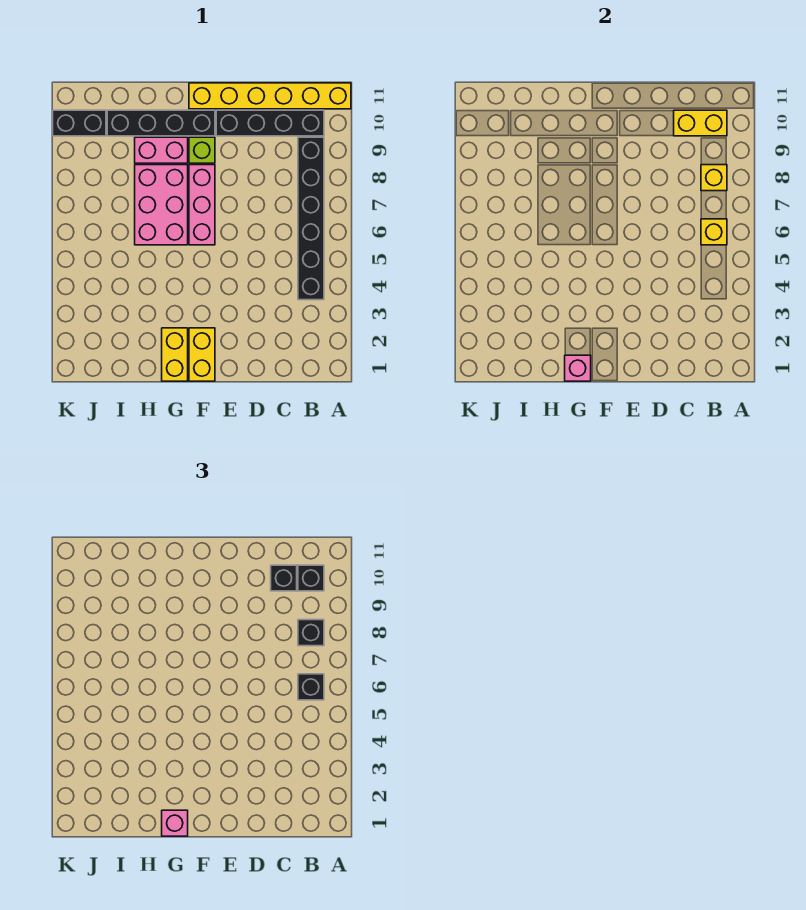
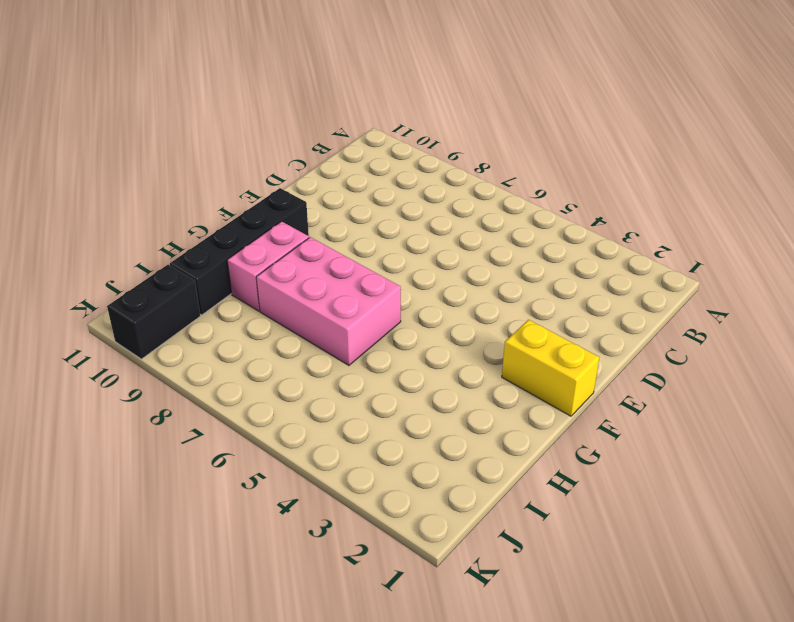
none -> yellow 1x6 brick [189,83,351,109]
none -> black 1x6 brick [298,137,324,300]
none -> black 1x4 brick [216,110,324,136]

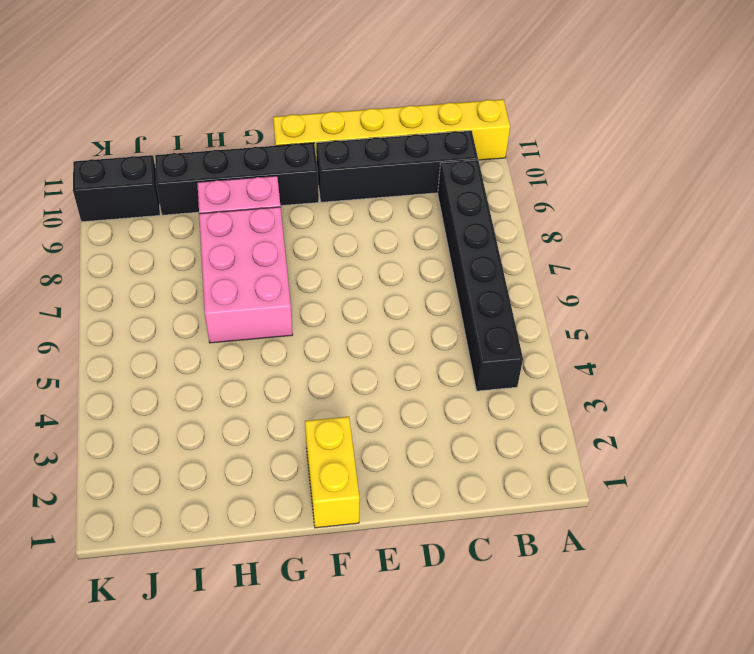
none -> pink 1x3 brick [189,165,215,245]
none -> lime 1x1 brick [189,137,215,163]
none -> yellow 1x2 brick [162,328,188,381]

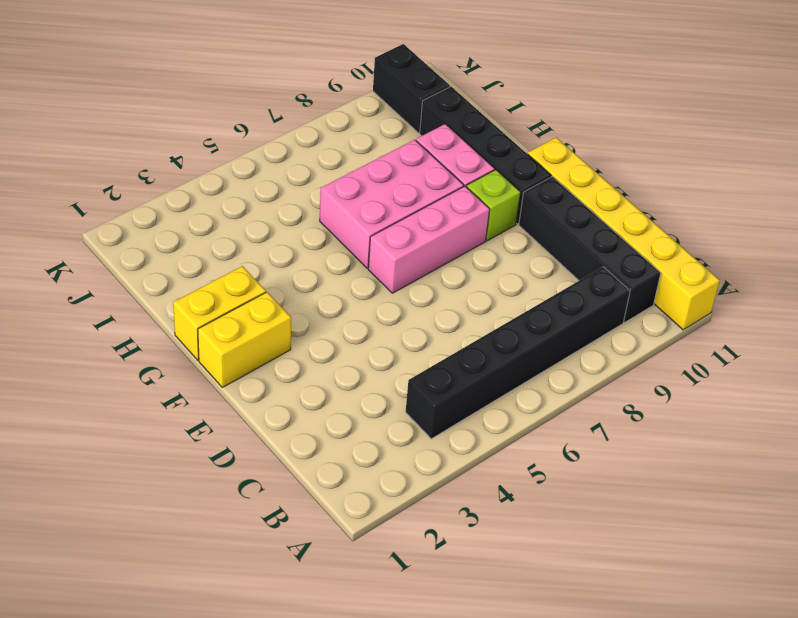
none -> yellow 1x1 brick [701,219,727,245]
none -> yellow 1x1 brick [701,165,727,191]
none -> yellow 1x2 brick [674,110,727,136]

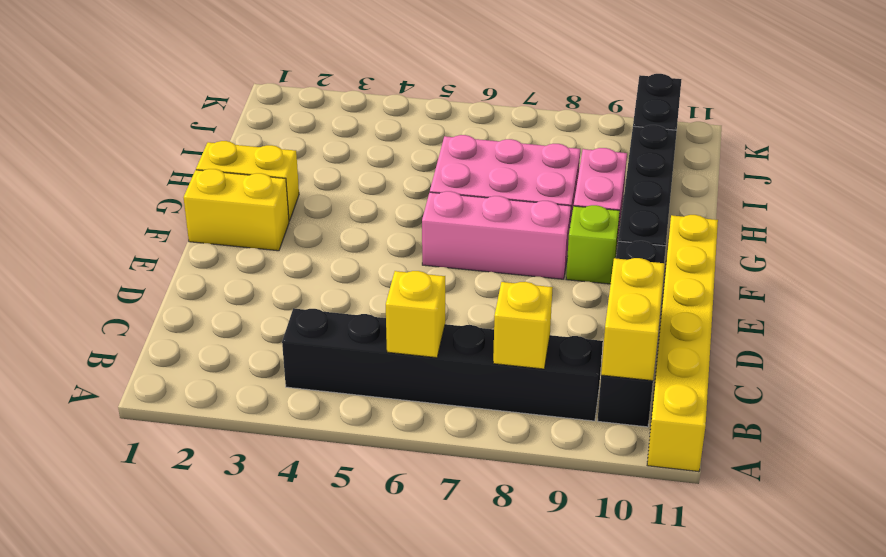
none -> pink 1x1 brick [565,355,591,381]
none -> black 1x1 brick [298,674,324,700]
none -> black 1x1 brick [298,620,324,646]

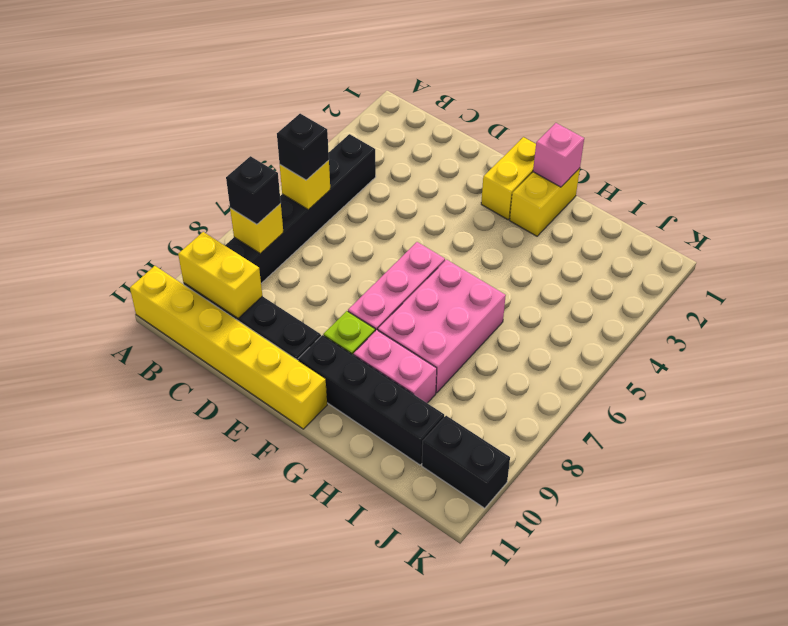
none -> black 1x1 brick [298,565,324,591]
none -> black 1x1 brick [271,565,297,591]
none -> pink 1x1 brick [162,810,188,836]

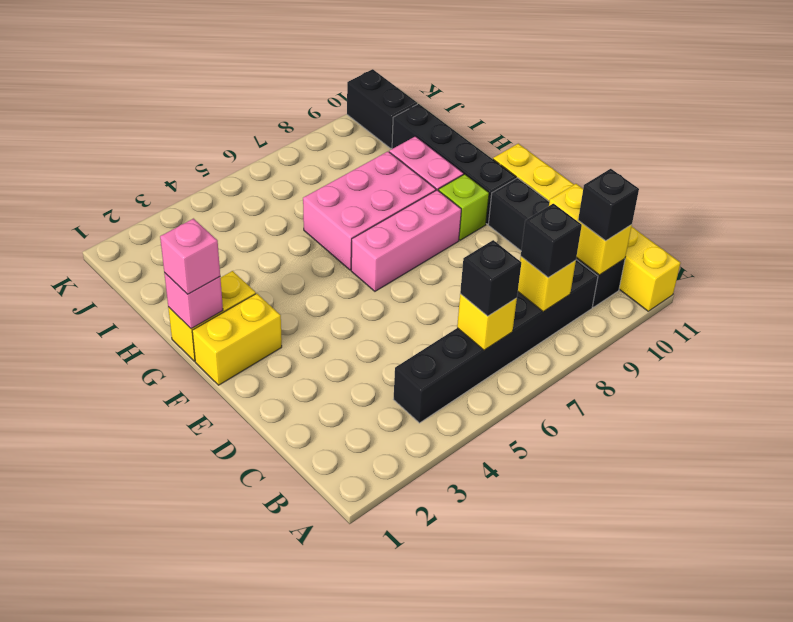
none -> black 1x1 brick [271,565,297,591]

